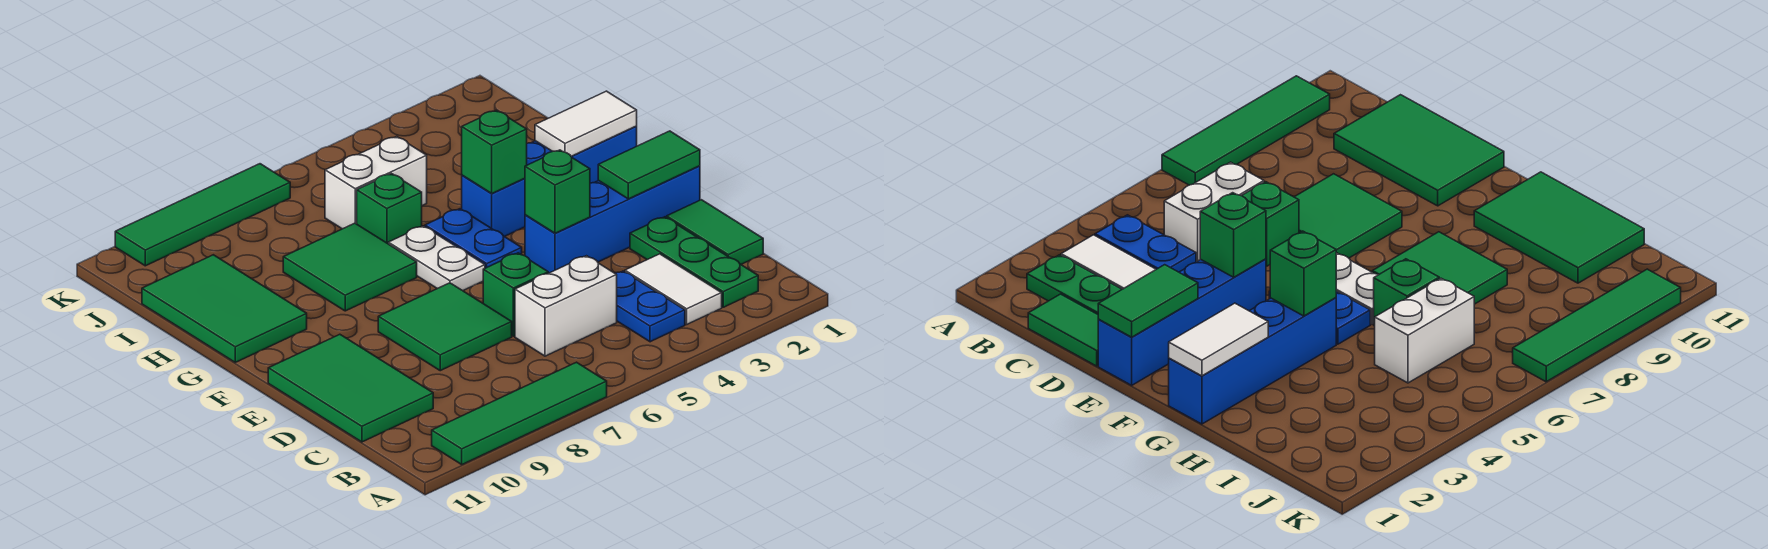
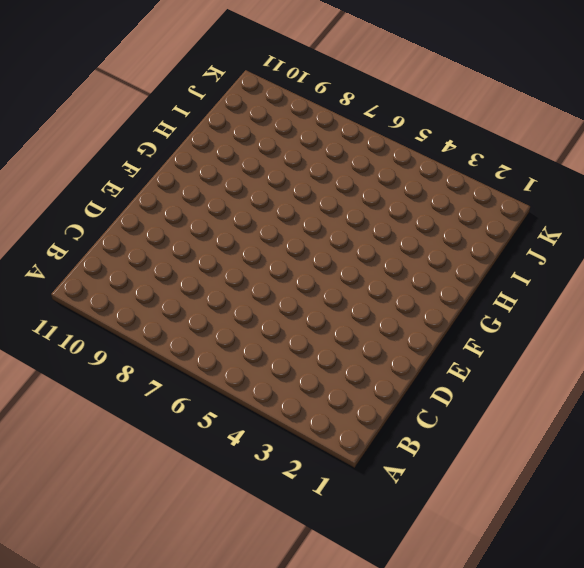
none -> green 1x4 tile [432,362,607,464]
none -> green 1x3 plate [630,217,758,307]
none -> white 1x2 tile [625,254,722,324]

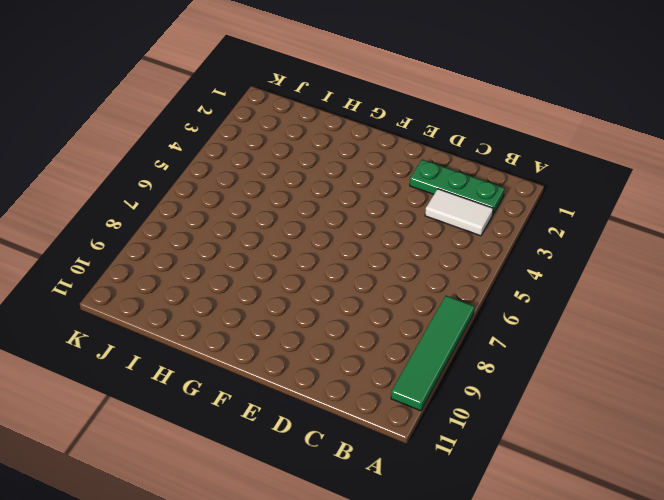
none -> blue 1x2 plate [615,271,685,342]
none -> green 1x2 tile [667,200,763,264]
none -> white 1x2 brick [515,256,617,356]

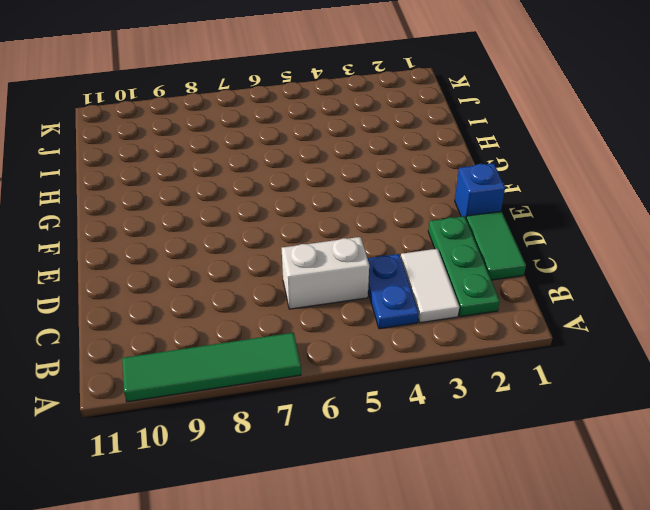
blue 1x1 brick [455,163,505,217] -> blue 1x4 brick [525,166,700,273]
none -> green 2x3 tile [268,334,433,442]
none -> green 1x1 brick [483,253,548,336]
none -> green 2x2 tile [378,283,512,371]

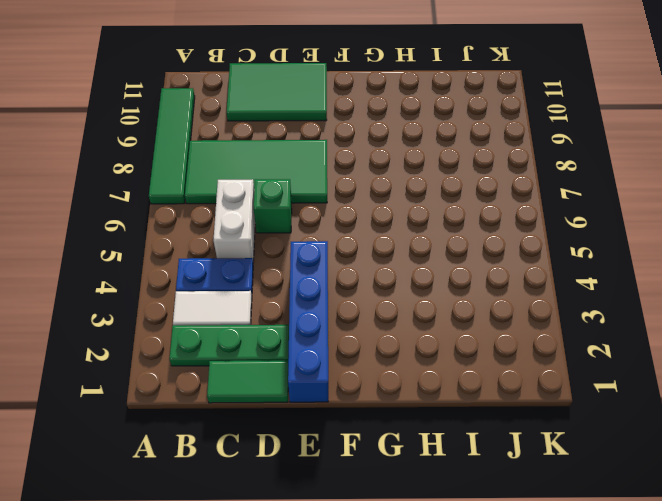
green 2x4 tile [185,140,327,204] -> green 2x2 tile [378,283,512,371]
none -> blue 1x2 plate [425,209,522,268]
none -> white 1x2 plate [388,226,485,291]
none -> blue 1x4 brick [462,126,637,237]

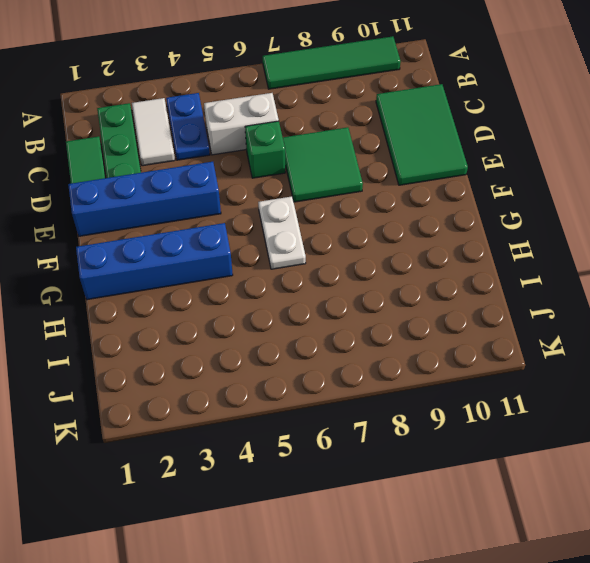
none -> blue 1x2 plate [425,209,522,268]
none -> green 2x2 tile [283,223,417,311]
none -> green 2x3 tile [142,255,307,362]

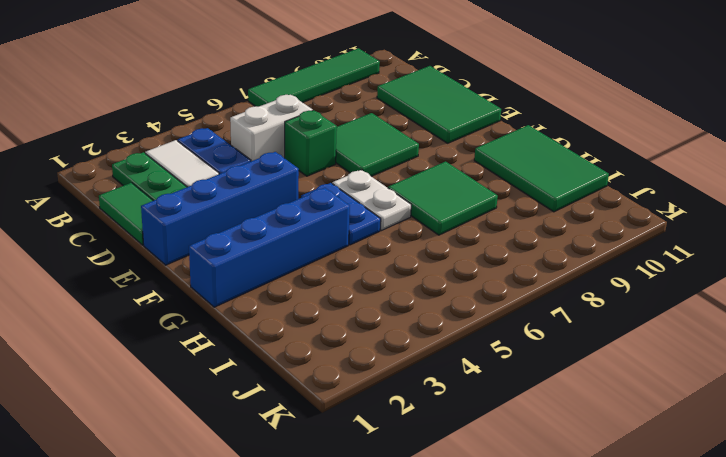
none -> green 1x1 brick [357,174,422,244]
none -> white 1x2 brick [325,136,427,229]
none -> green 1x4 tile [115,164,290,266]

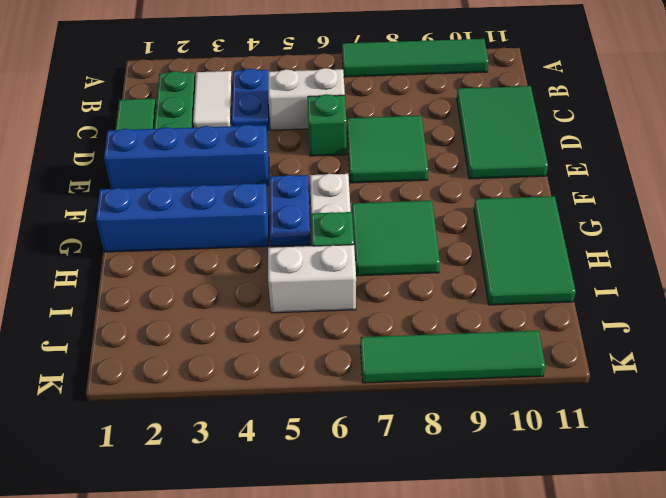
none -> green 1x2 tile [598,131,700,199]
none -> green 1x1 brick [525,150,590,233]
none -> white 1x2 tile [535,91,637,157]

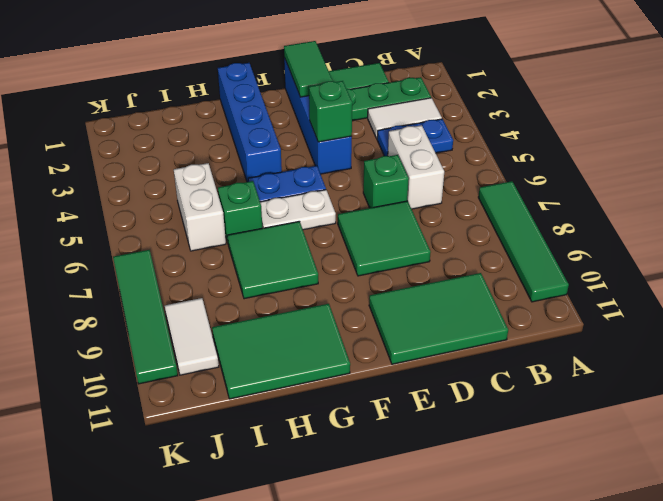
white 1x2 tile [165,298,219,375] -> white 1x2 tile moved to [535,91,637,157]
none -> green 1x1 brick [462,110,527,194]

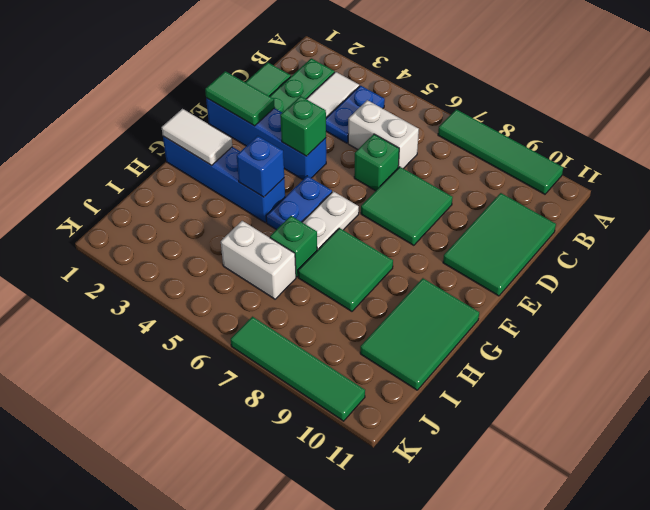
blue 1x1 brick [237,136,284,197] -> green 1x1 brick [462,110,527,194]

